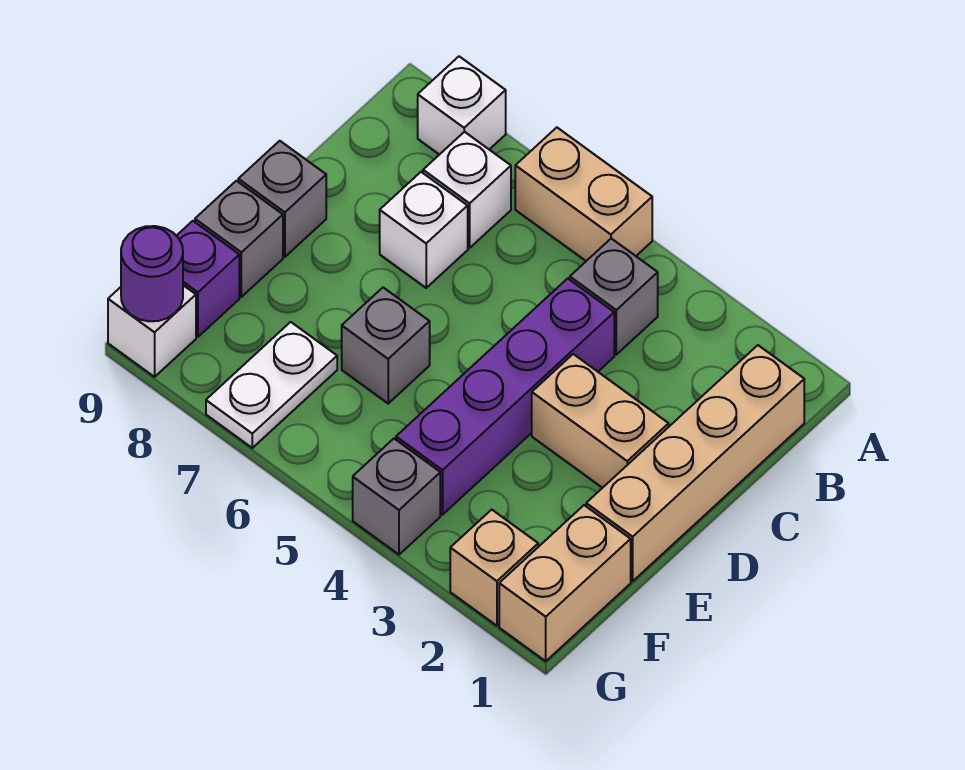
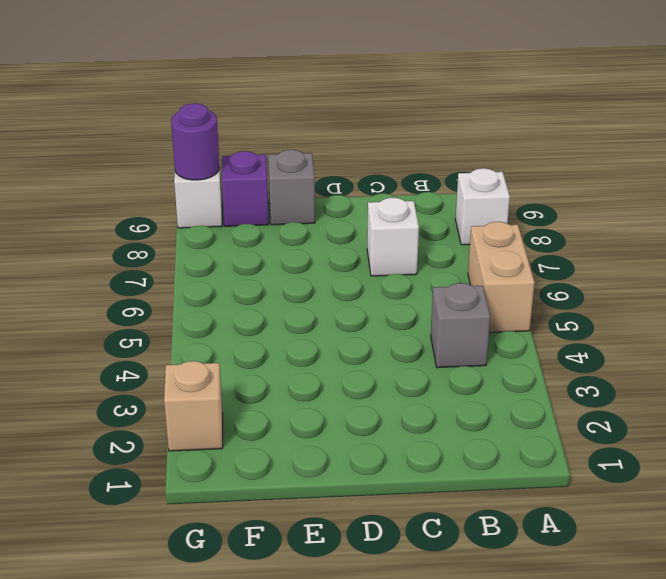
none -> tan 1x4 brick [586,345,804,581]
none -> white 1x1 brick [423,132,511,248]
none -> purple 1x4 brick [396,278,614,515]

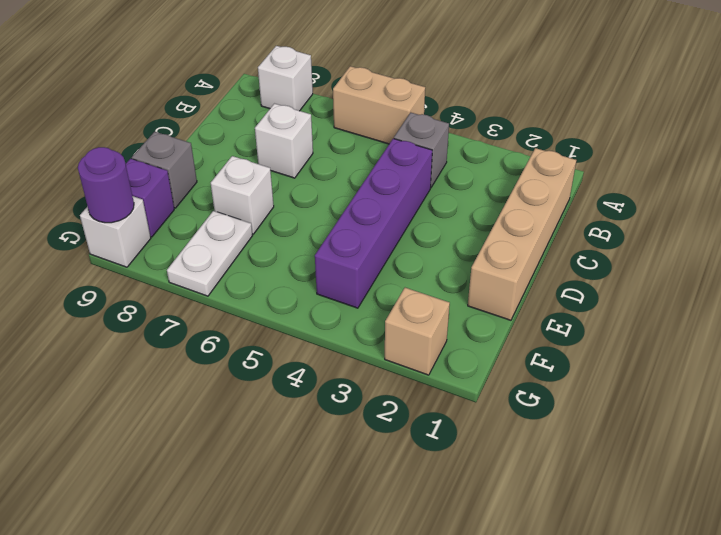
white 1x1 brick [211,156,274,234] -> white 1x1 brick moved to [423,132,511,248]
none -> tan 1x2 brick [532,354,669,488]
none -> grey 1x1 brick [238,141,326,257]
none -> grey 1x1 brick [342,288,430,403]

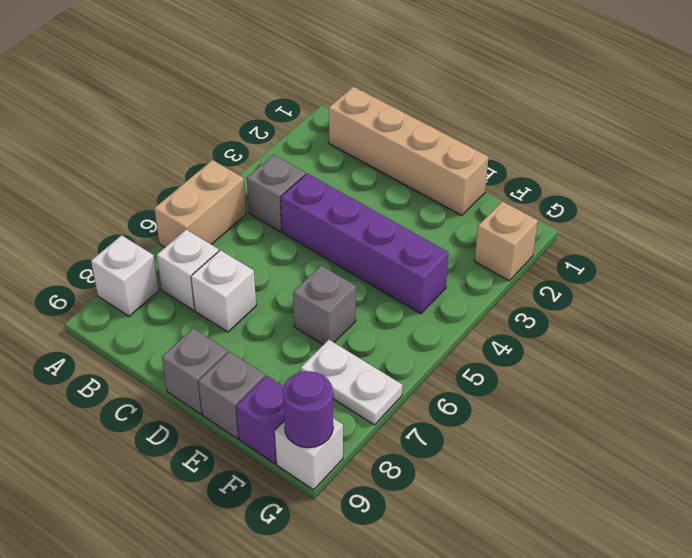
none -> tan 1x2 brick [532,354,669,488]
none -> tan 1x2 brick [499,505,631,661]
none -> grey 1x1 brick [353,439,440,555]

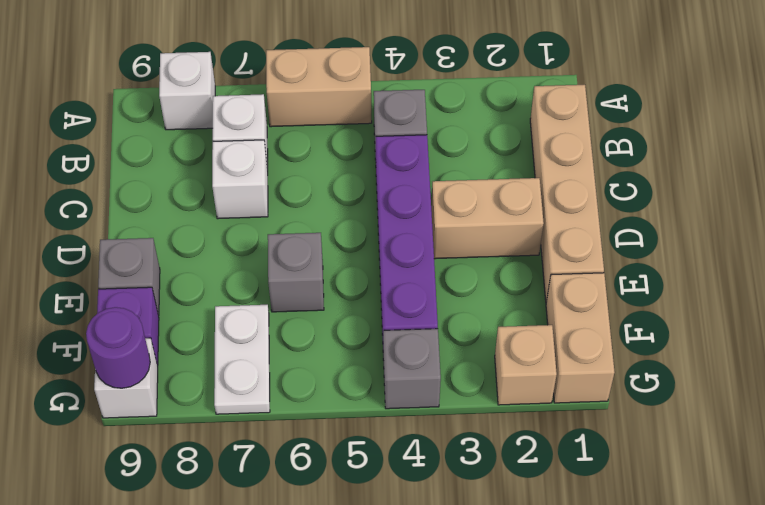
none -> grey 1x1 brick [238,141,326,257]

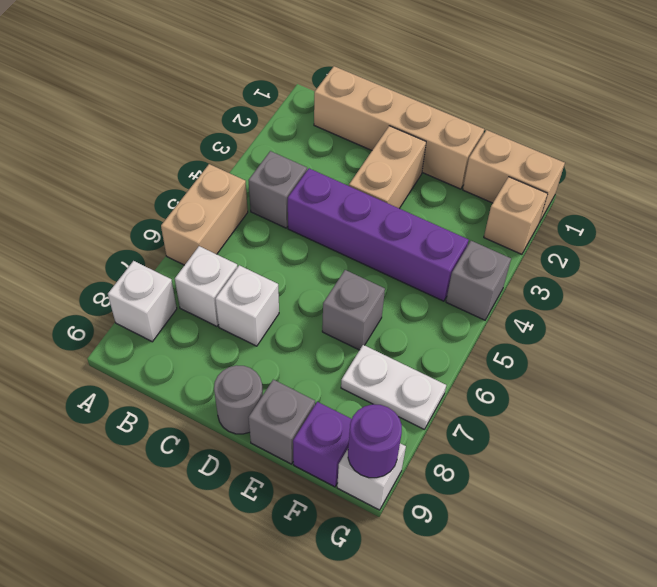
grey 1x1 round brick [214,365,263,434] -> grey 1x1 brick [238,141,326,257]

